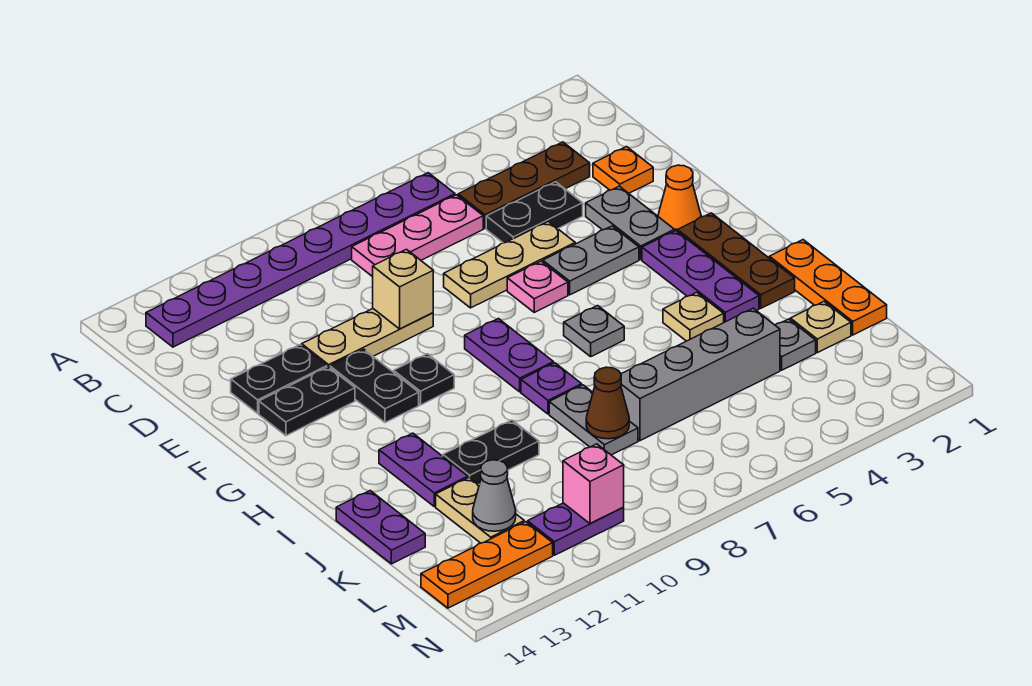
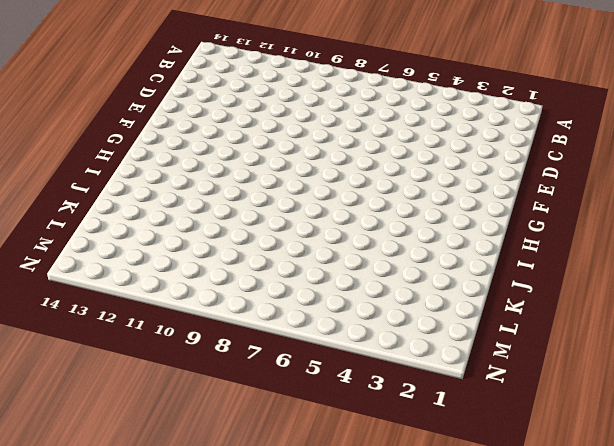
none -> purple 1x8 plate [146,173,455,347]
none -> brown 1x3 plate [458,142,590,228]
none -> pink 1x3 plate [352,195,483,277]
none -> orange 1x1 plate [593,147,653,193]

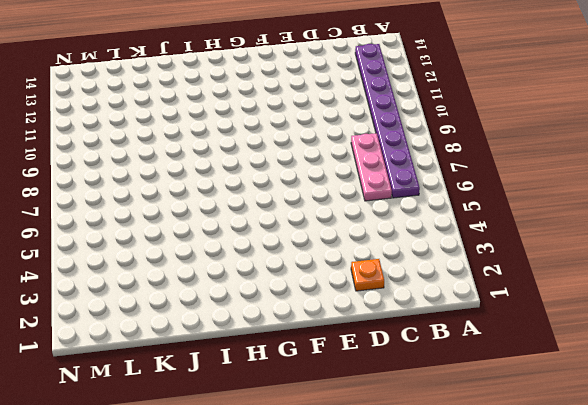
none -> brown 1x3 plate [458,142,590,228]
none -> black 1x2 plate [486,182,583,243]
none -> grey 1x2 plate [586,186,674,259]
none -> tan 1x3 plate [444,221,575,308]

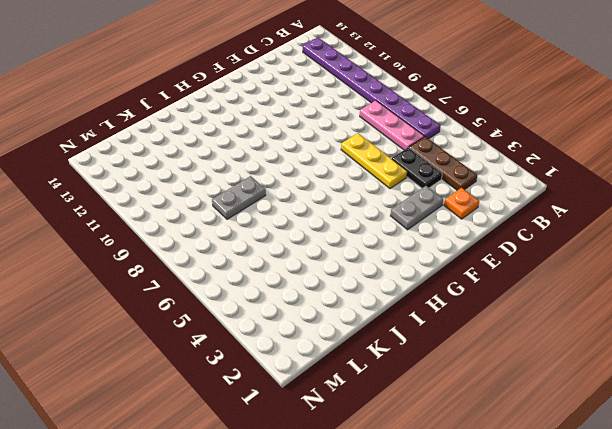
yellow 1x3 plate [341,133,407,189] -> tan 1x3 plate [444,221,575,308]
none -> tan 1x3 plate [302,309,433,368]
none -> black 1x2 plate [231,345,327,413]
none -> orange 1x1 cone [658,165,701,232]
none -> grey 1x2 plate [543,226,639,295]

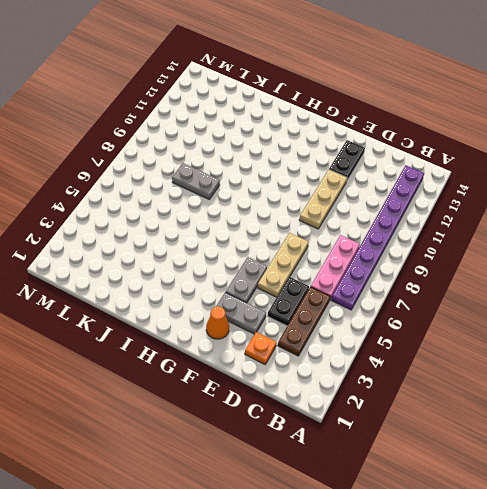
none -> pink 1x1 plate [507,261,568,312]
none -> black 1x2 plate [330,349,419,423]
none -> black 1x2 plate [259,367,355,436]
none -> brown 1x3 plate [678,213,795,308]

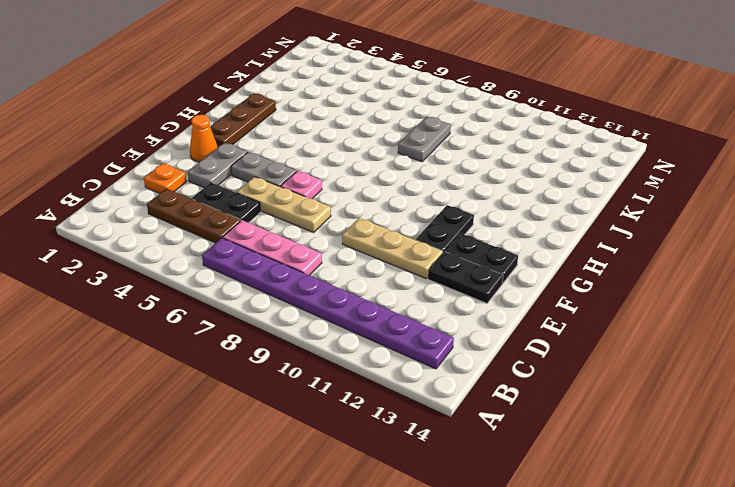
none -> purple 1x3 plate [642,231,759,322]
none -> purple 1x2 plate [465,319,553,392]
none -> black 1x1 plate [394,354,454,405]
none -> grey 1x1 plate [564,306,624,357]

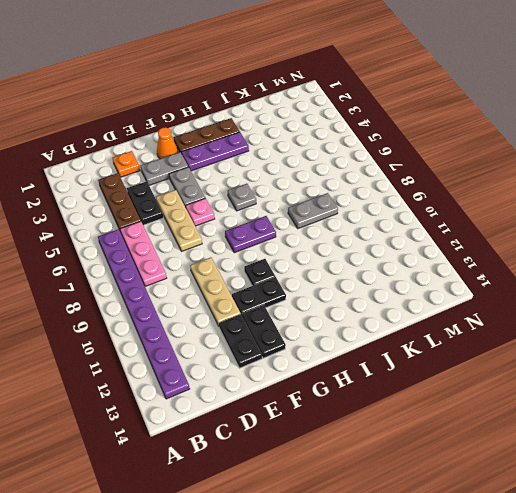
none -> orange 1x3 plate [769,240,887,335]
none -> tan 1x1 plate [663,292,724,341]
none -> purple 1x1 plate [521,363,582,414]
none -> purple 1x2 plate [379,433,468,506]

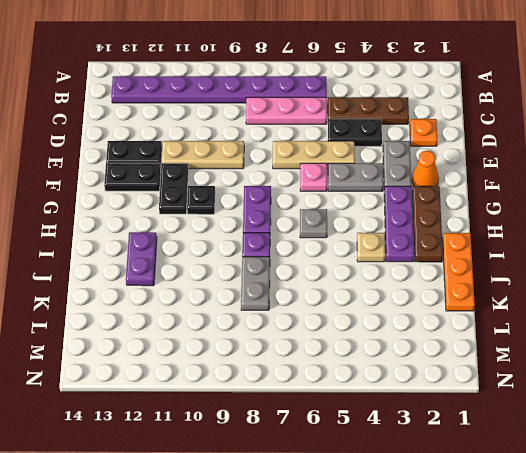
none -> black 1x2 plate [443,420,539,484]
none -> purple 1x2 plate [336,491,425,564]
none -> tan 1x1 plate [790,302,851,353]
none -> grey 1x1 plate [775,319,816,370]

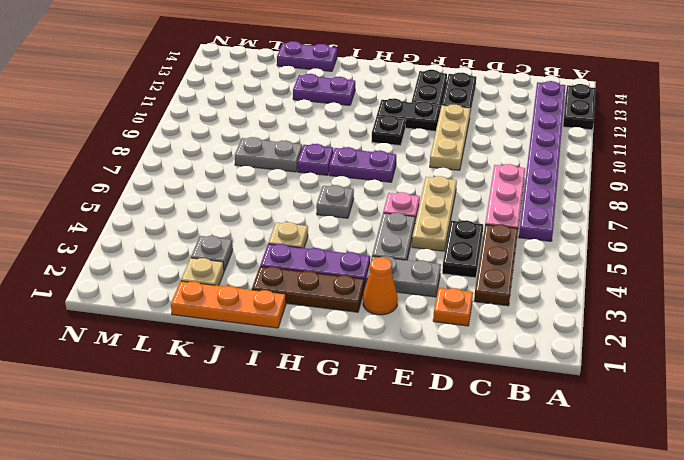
black 1x2 plate [563,84,596,130] -> black 1x2 plate moved to [443,420,539,484]
none -> grey 1x4 brick [621,308,780,441]
none -> tan 1x2 plate [436,477,524,543]
none -> purple 1x2 plate [528,503,624,555]
none -> orange 1x3 plate [421,522,553,608]

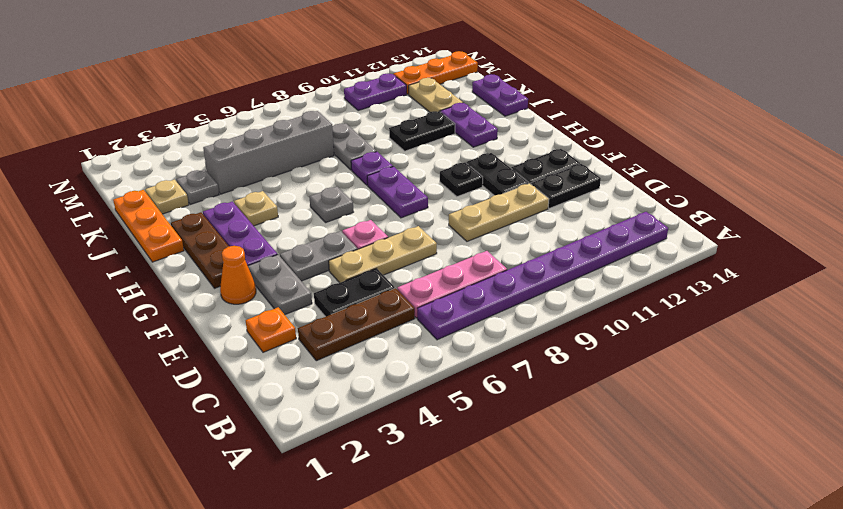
none -> tan 1x1 brick [373,249,433,329]
none -> brown 1x1 cone [586,367,629,439]
none -> grey 1x1 cone [473,460,516,531]
none -> pink 1x1 brick [563,444,624,523]

